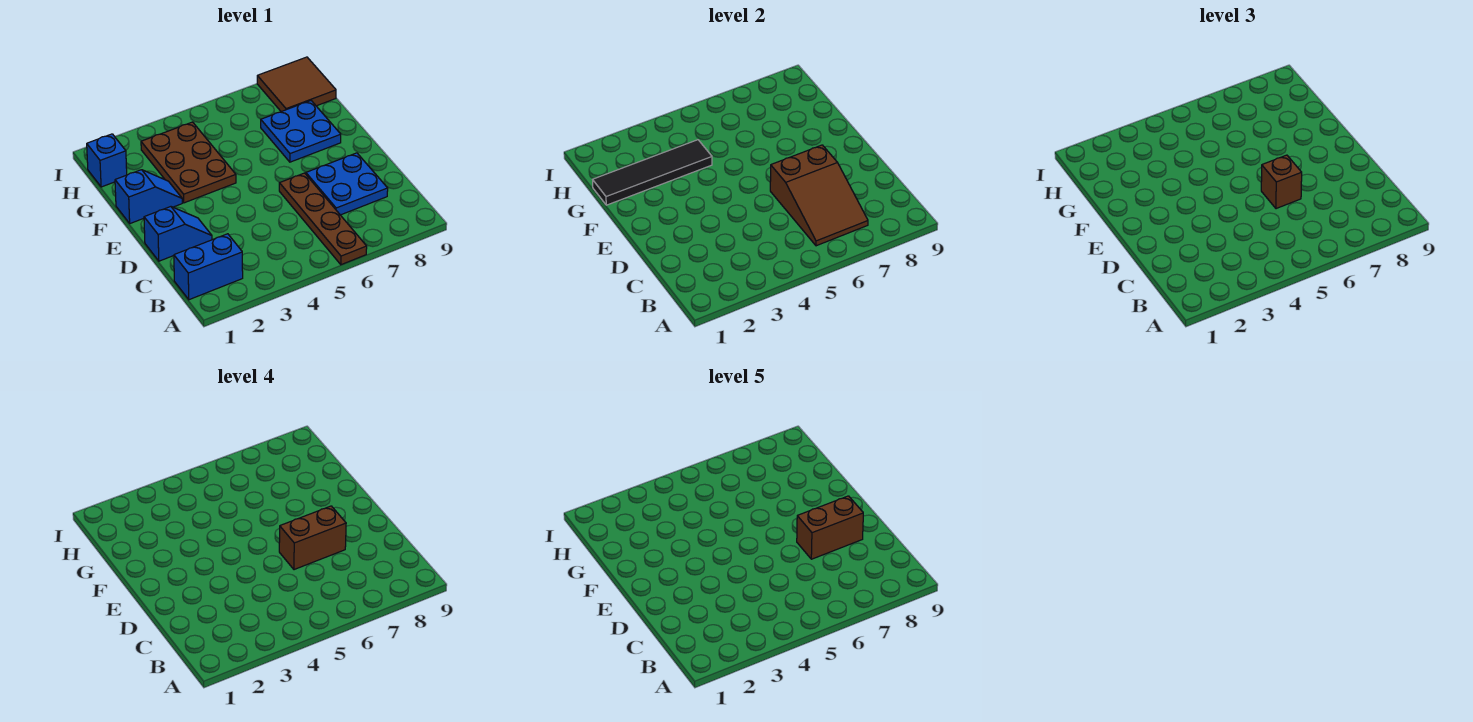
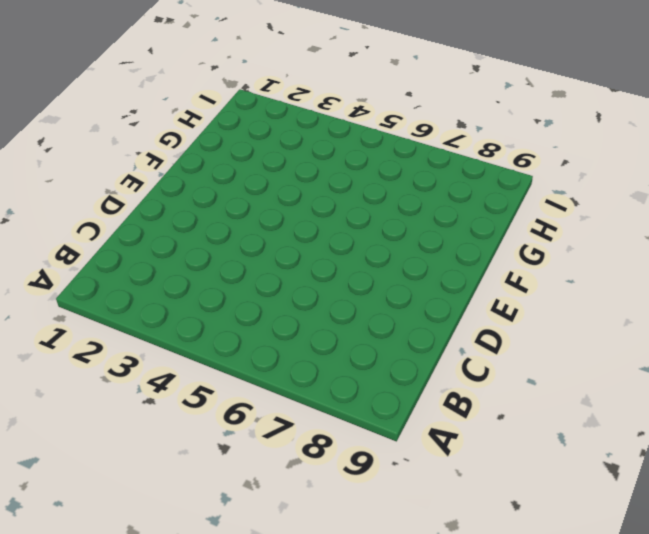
none -> brown 1x4 plate [279,173,367,265]
none -> blue 1x2 brick [174,234,243,300]
none -> blue 2x2 plate [306,153,388,215]

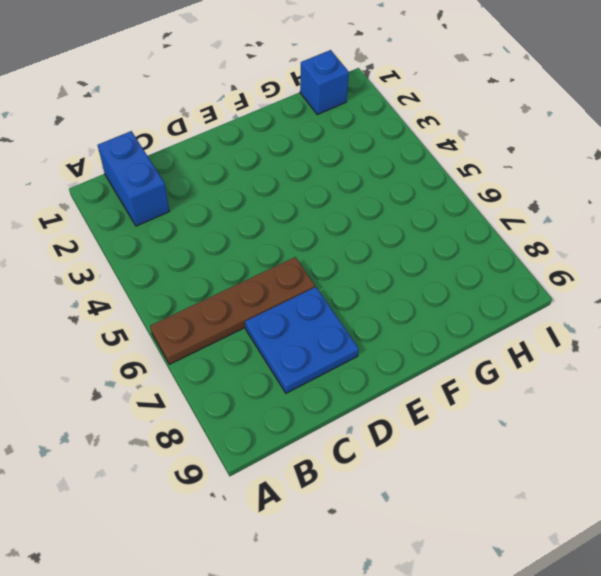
none -> blue 1x2 slope [144,207,212,261]
none -> blue 1x2 slope [115,170,182,223]
none -> brown 2x3 plate [141,122,236,203]

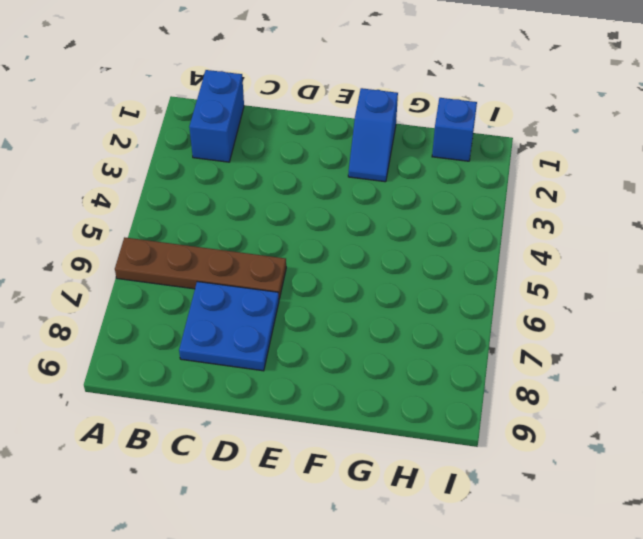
none -> blue 1x2 slope [144,207,212,261]
none -> brown 2x3 plate [141,122,236,203]
none -> blue 2x2 plate [261,101,341,162]

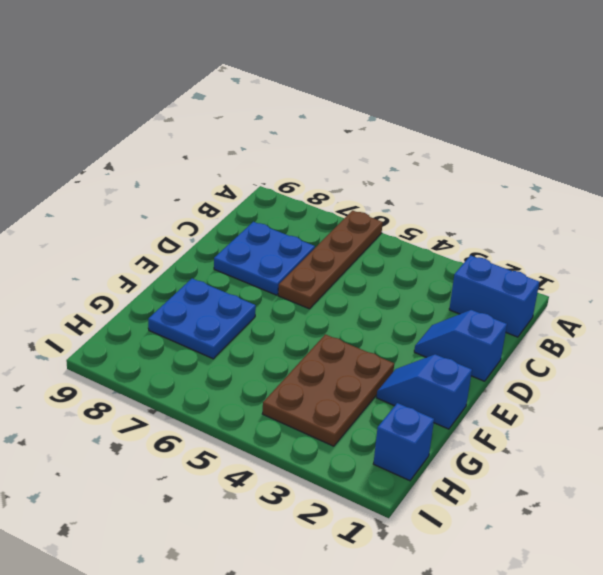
none -> brown 2x2 tile [257,57,336,112]
none -> brown 2x3 slope [770,145,868,246]
none -> black 1x4 tile [593,140,712,205]

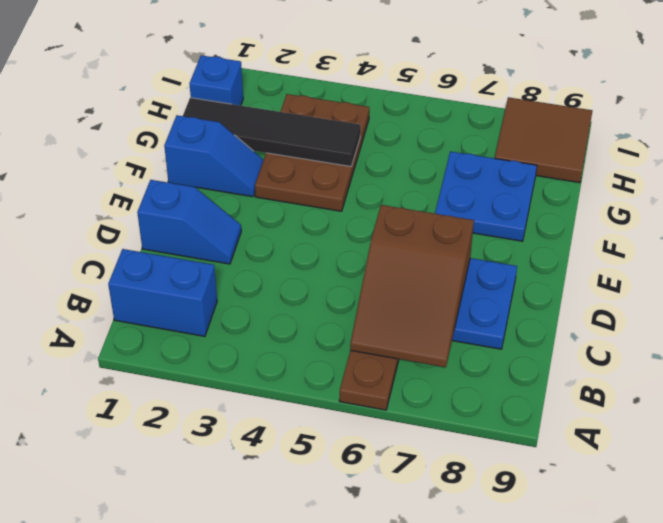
none -> brown 1x1 brick [1261,155,1302,209]
none -> brown 1x2 brick [279,506,346,570]
none -> brown 1x2 brick [797,496,863,559]

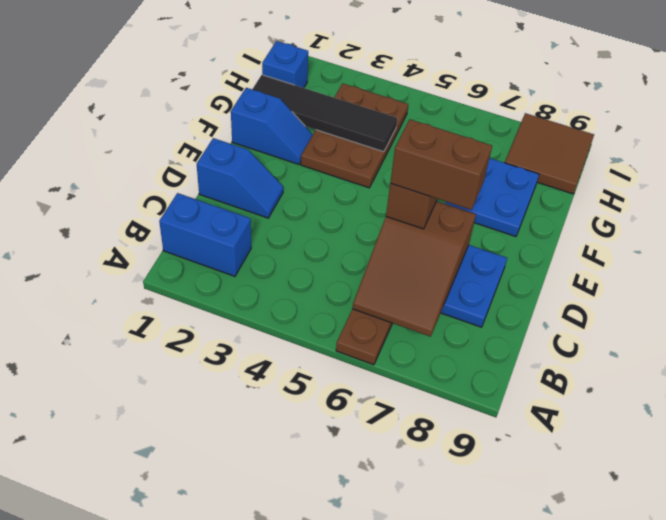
none -> brown 1x2 brick [797,496,863,559]

